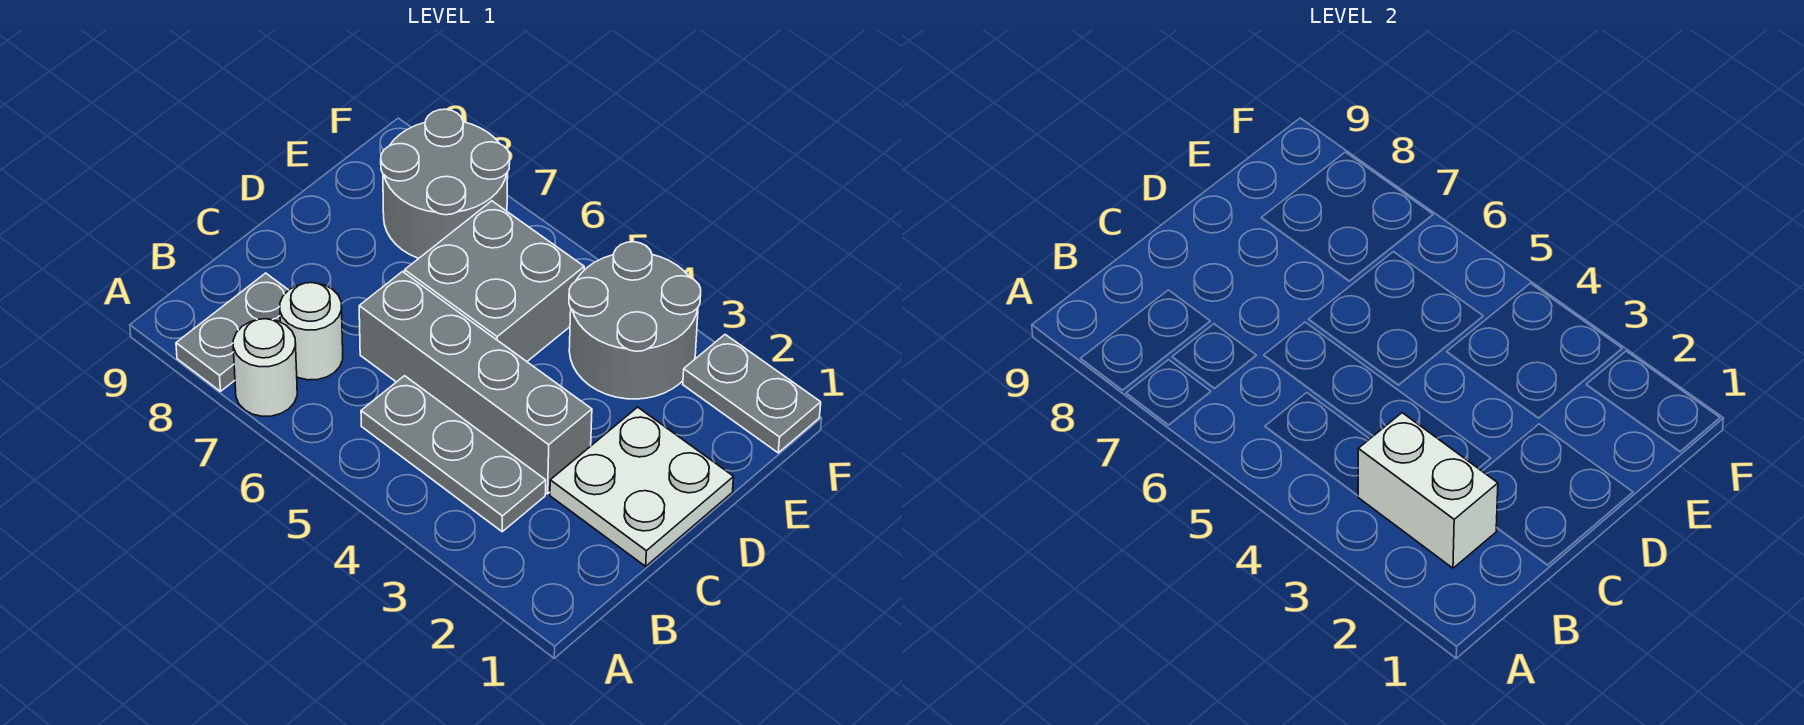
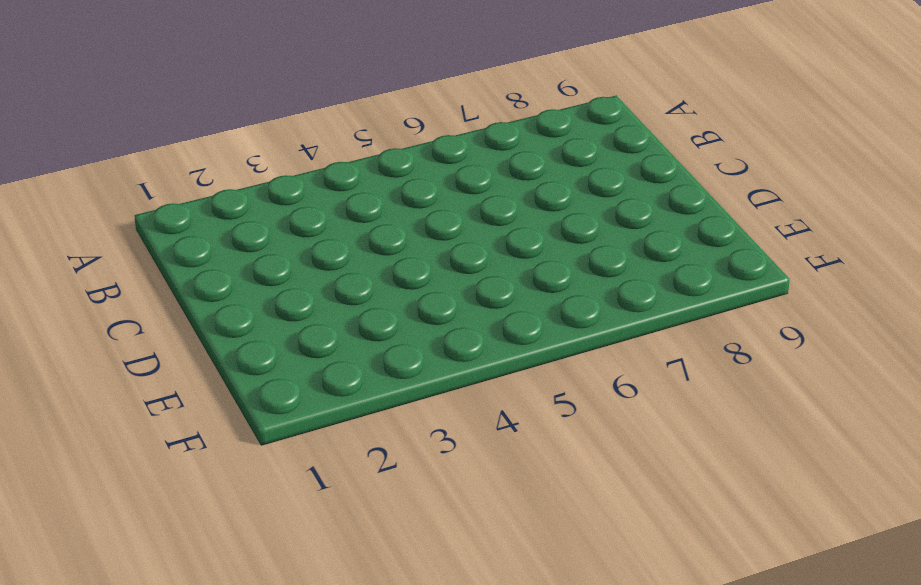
none -> white 1x1 round brick [233,319,297,416]
none -> grey 1x2 plate [176,273,288,391]

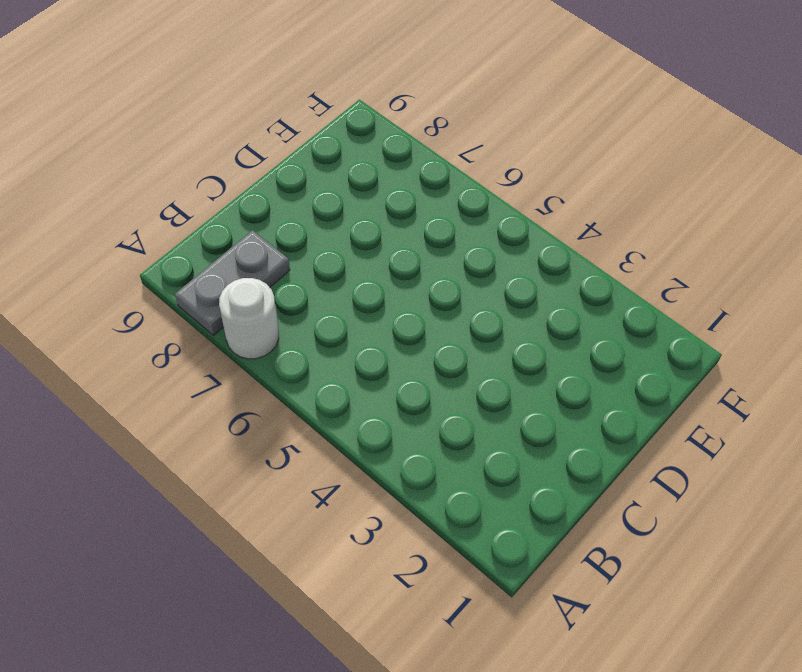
none -> grey 1x3 plate [361,376,546,532]
none -> white 1x1 round brick [280,283,343,380]

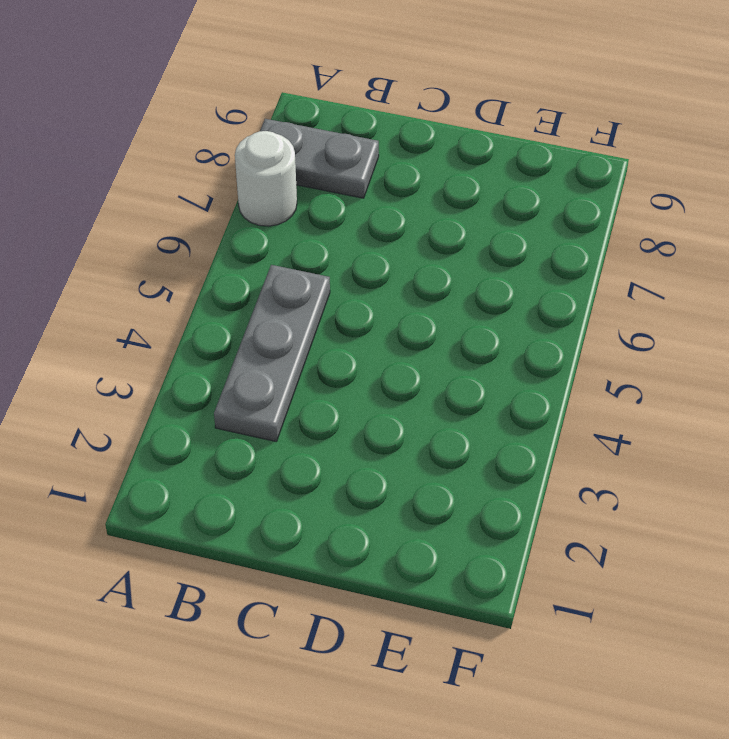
none -> white 1x1 round brick [280,283,343,380]
none -> white 2x2 plate [550,407,734,566]

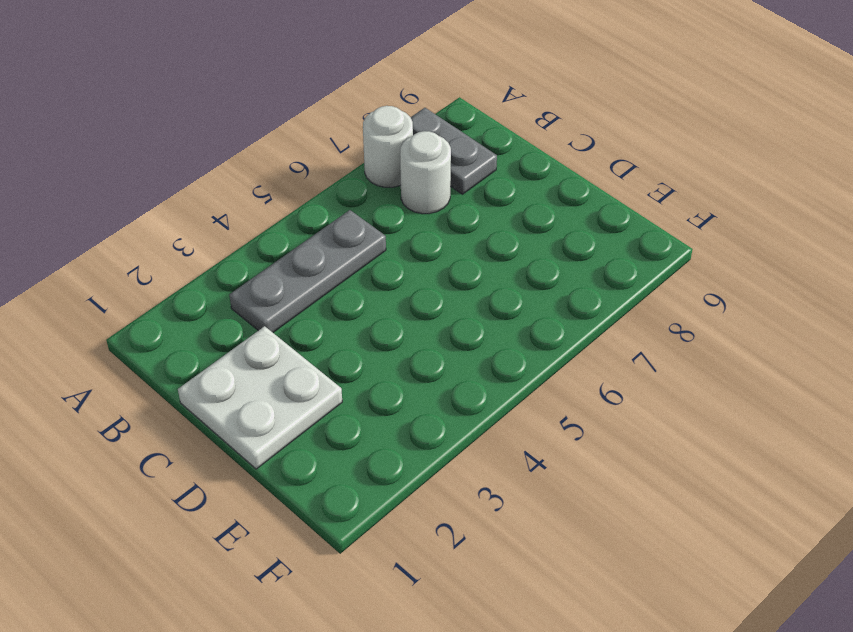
none -> grey 1x4 brick [359,272,592,494]
none -> grey 2x2 brick [405,201,584,361]

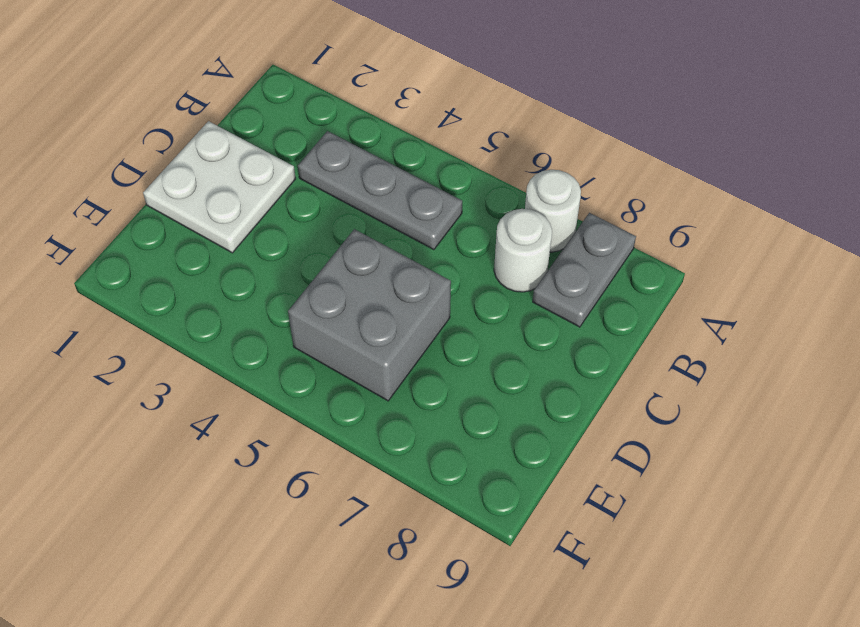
none -> grey 1x4 brick [359,272,592,494]
none -> grey 2x2 round brick [569,242,701,399]

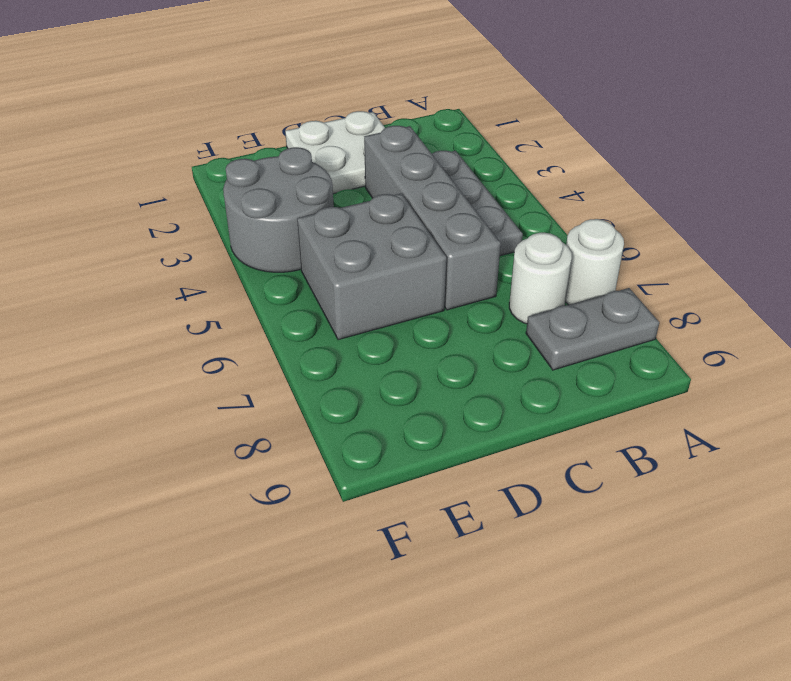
none -> grey 2x2 round brick [381,109,510,258]
none -> grey 1x2 plate [683,335,821,453]

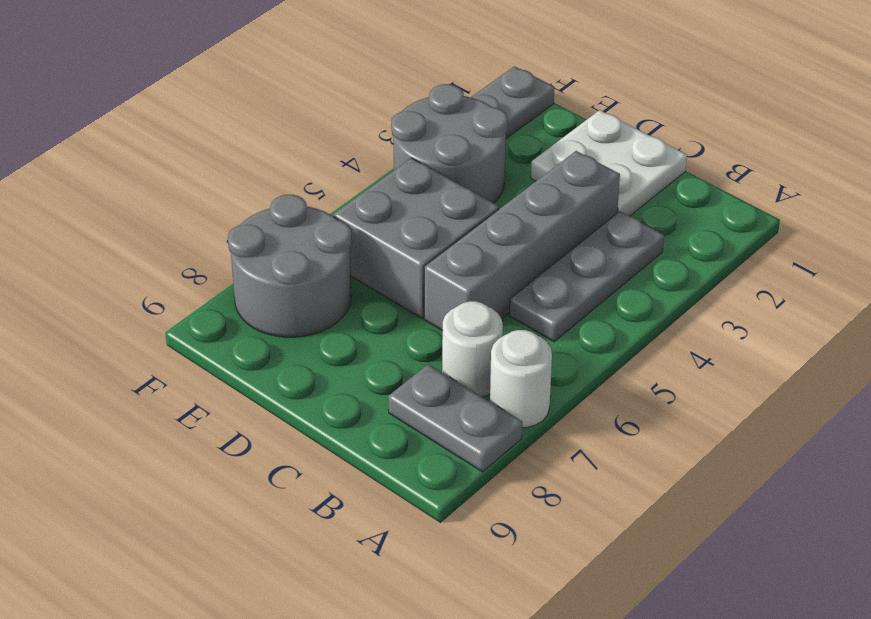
none -> white 1x2 brick [1358,413,1498,568]

